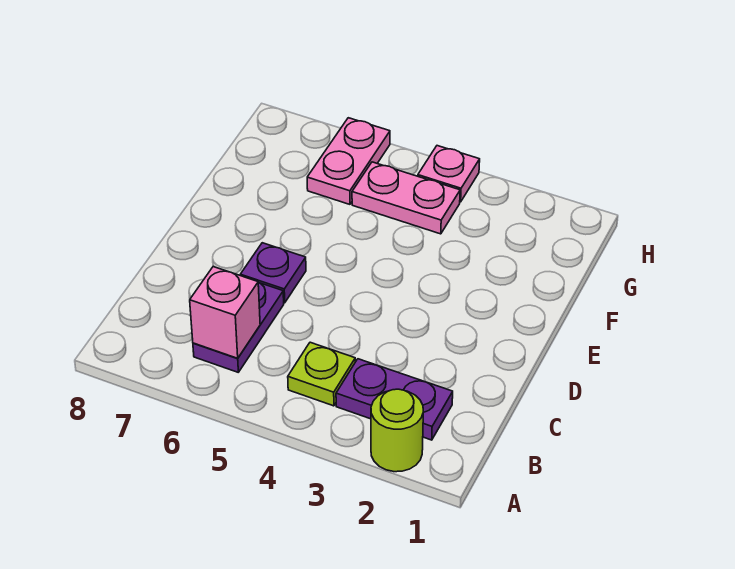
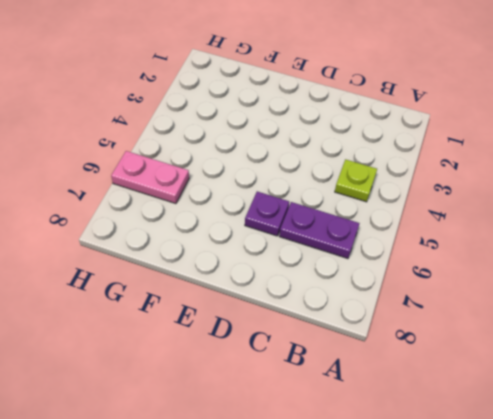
none -> lime 1x1 round brick [371,389,423,472]
none -> purple 1x2 plate [336,359,453,440]

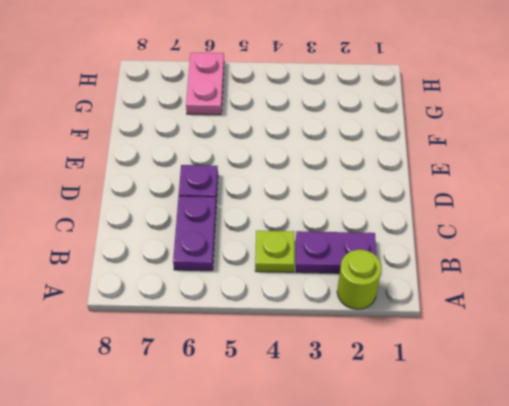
none -> pink 1x2 plate [352,162,460,234]
none -> pink 1x1 plate [418,146,480,202]

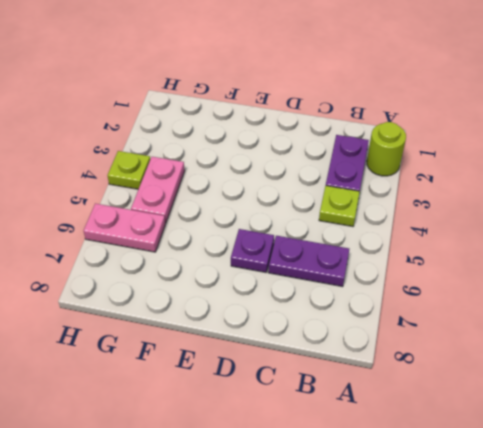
lime 1x1 plate [108,151,150,189] -> pink 1x1 plate [418,146,480,202]
none -> pink 1x1 brick [190,267,260,358]

